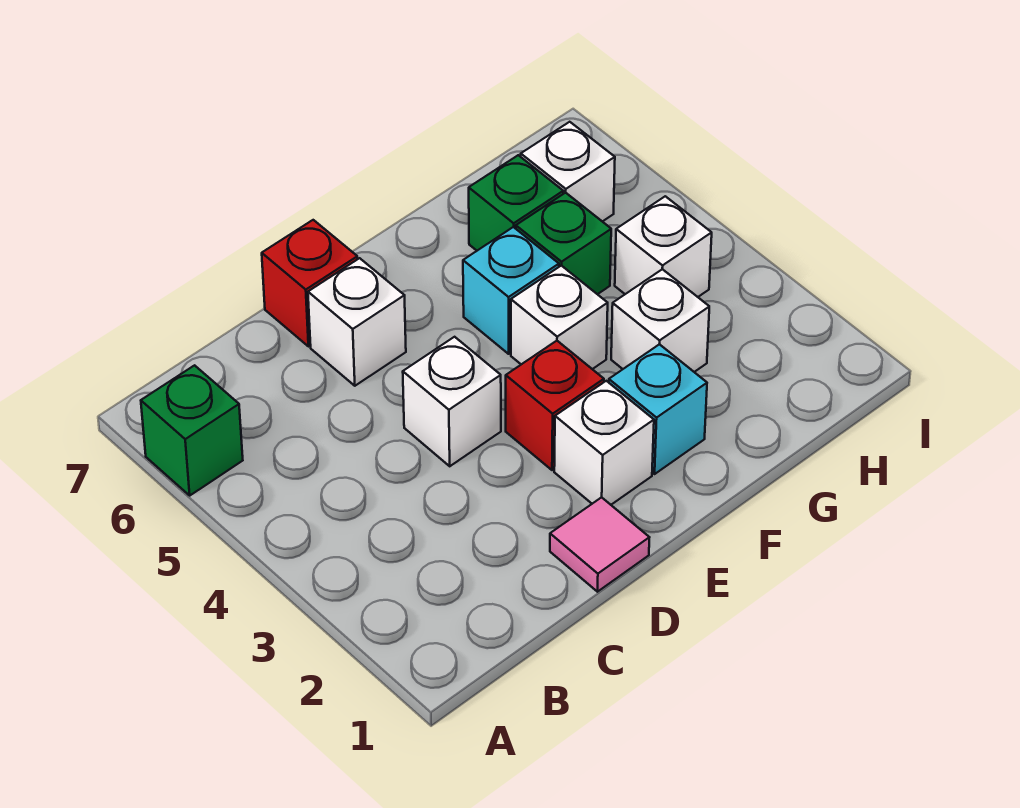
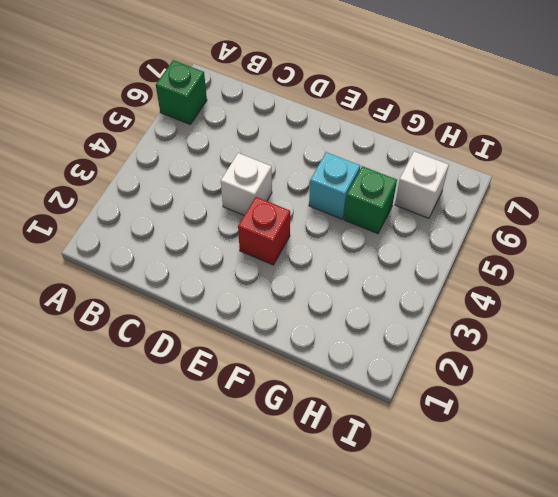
none -> pink 1x1 tile [550,497,650,592]
none -> white 1x1 brick [308,258,406,386]
none -> red 1x1 brick [262,220,358,347]

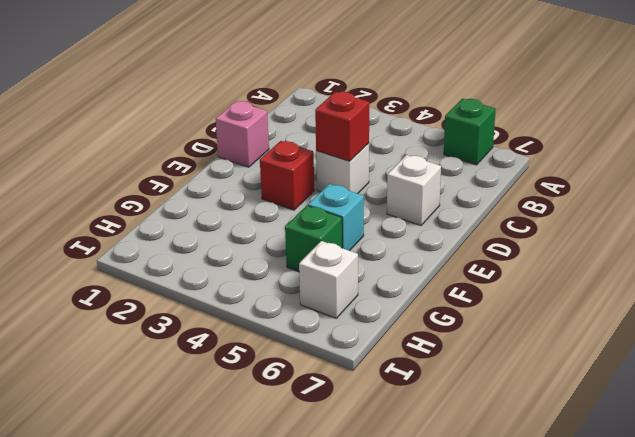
pink 1x1 brick [216,101,269,167] -> pink 1x1 tile [550,497,650,592]
red 1x1 brick [315,92,369,161] -> red 1x1 brick moved to [262,220,358,347]
none -> white 1x1 brick [554,381,654,505]
none -> cyan 1x1 brick [609,344,707,474]
none -> white 1x1 brick [511,266,608,369]

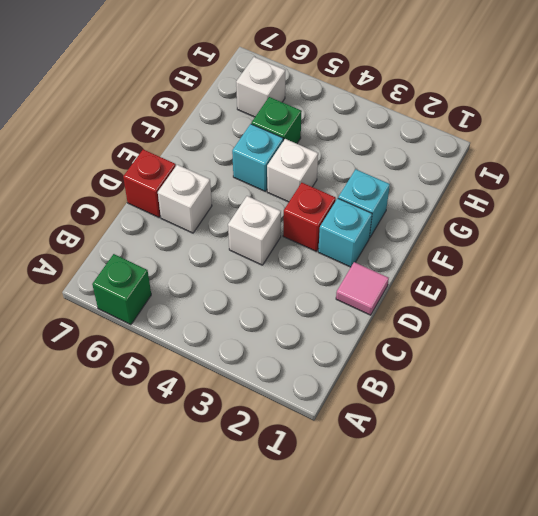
cyan 1x1 brick [318,198,372,267] -> white 1x1 brick [554,381,654,505]
none -> white 1x1 brick [611,269,709,372]
none -> green 1x1 brick [469,155,563,251]
none -> white 1x1 brick [615,196,712,297]

